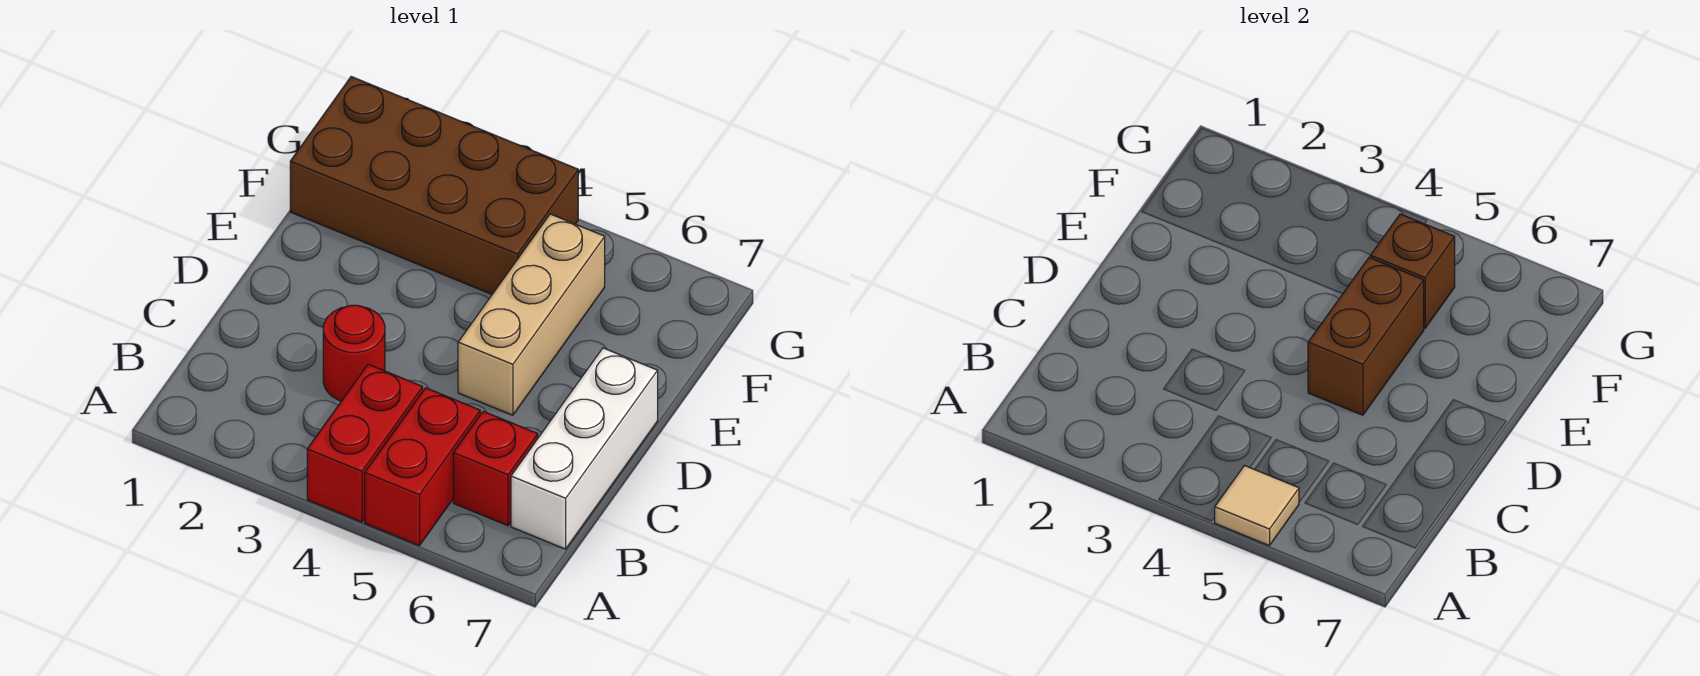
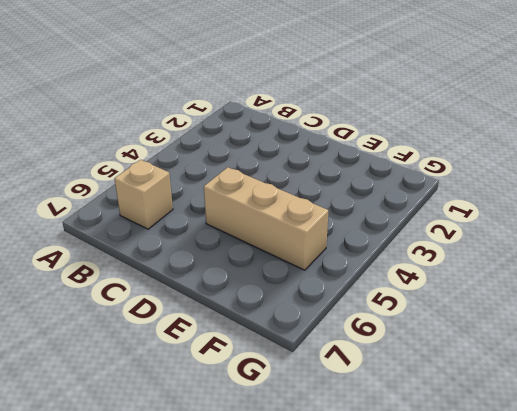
tan 1x1 brick [115,160,173,229] -> red 1x1 brick [453,411,538,526]
none -> red 1x2 brick [307,364,423,522]
none -> red 1x2 brick [365,388,480,546]

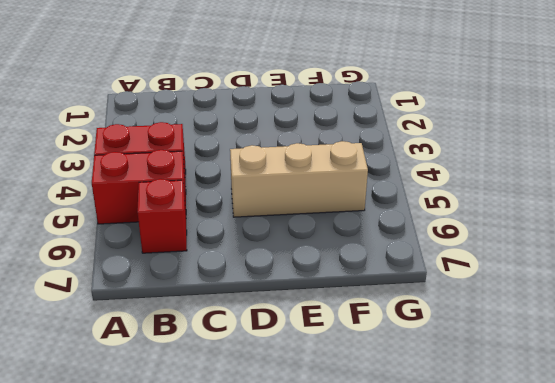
none -> white 1x3 brick [511,348,658,549]
none -> red 1x1 round brick [323,305,385,401]

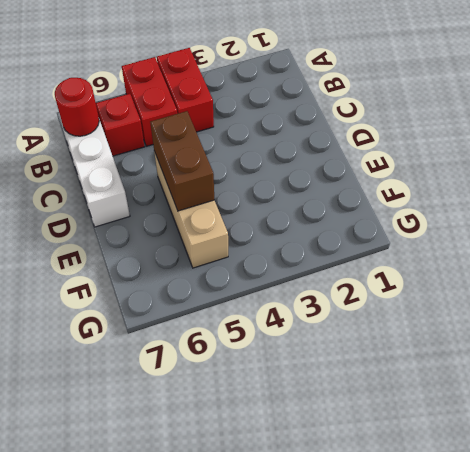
red 1x1 round brick [55,78,99,136] -> red 1x1 round brick moved to [323,305,385,401]
none -> brown 2x4 brick [290,77,578,294]
none -> tan 1x1 tile [1215,466,1299,546]

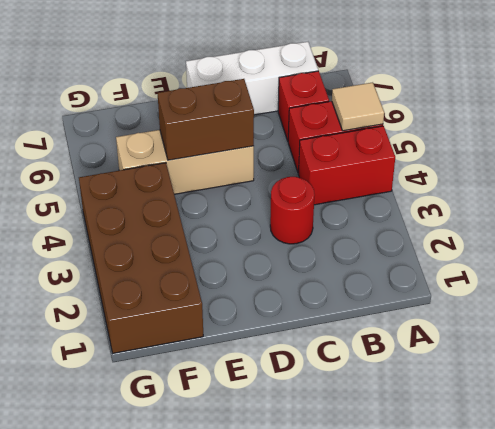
none -> brown 1x1 brick [1370,214,1455,328]

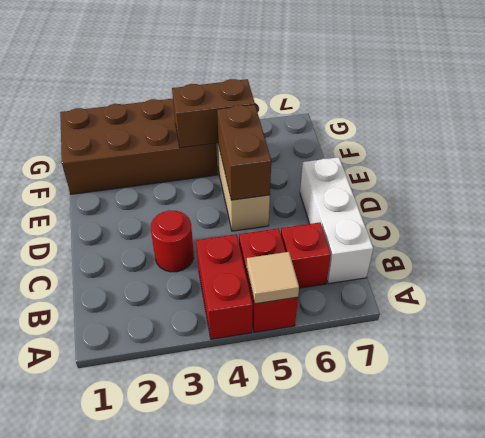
brown 1x2 brick [172,79,255,148] -> brown 1x1 brick [1370,214,1455,328]

